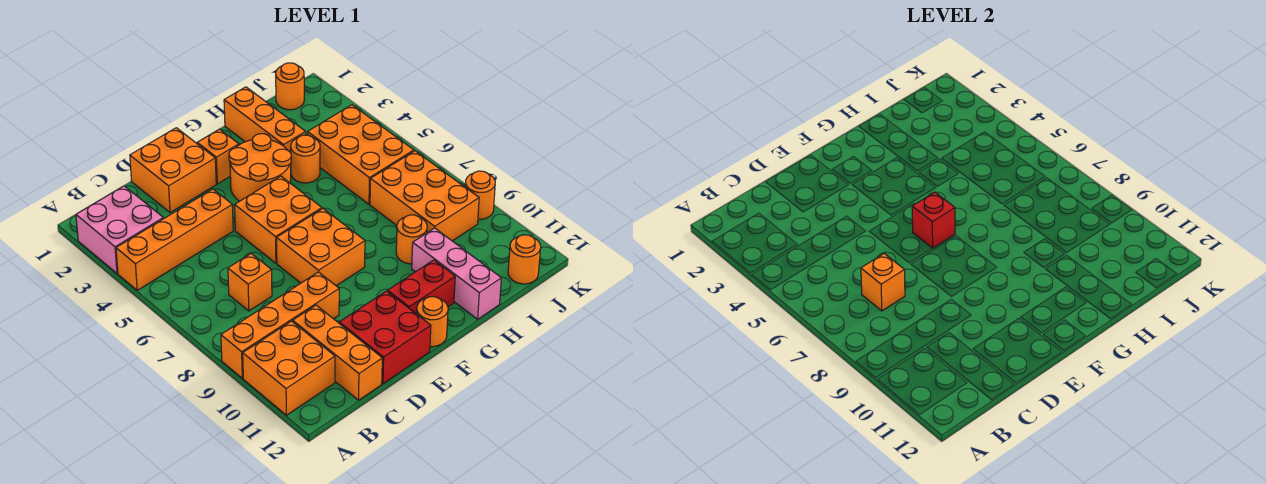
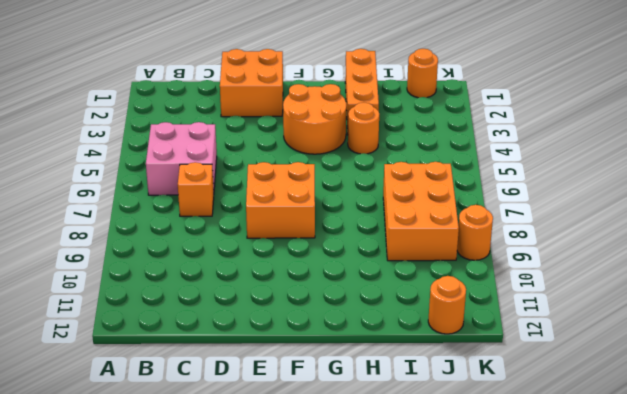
pink 2x2 brick [146,122,217,195] -> pink 2x2 brick moved to [76,186,163,273]
none -> orange 1x4 brick [116,189,233,290]
none -> orange 1x4 brick [221,272,339,378]
none -> orange 2x2 brick [243,321,335,415]

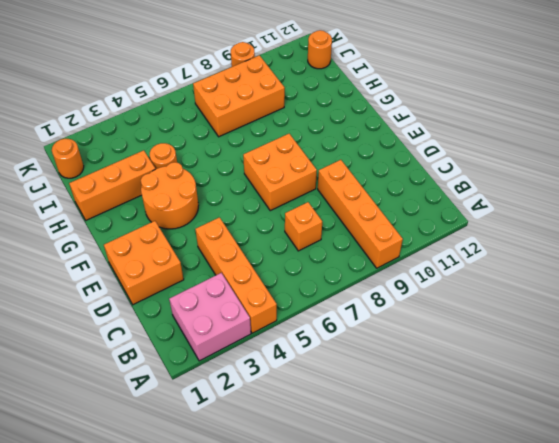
none -> orange 2x2 brick [243,321,335,415]
none -> orange 1x3 brick [293,305,382,400]
none -> red 2x2 brick [339,291,431,384]

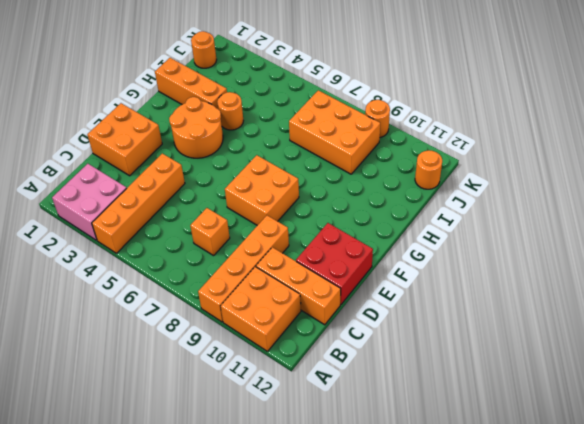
none -> orange 2x2 brick [235,176,322,263]
none -> orange 1x1 brick [197,129,239,184]
none -> red 1x2 brick [388,260,455,314]

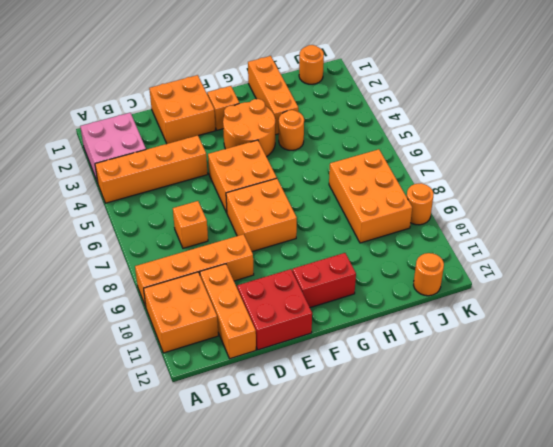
none -> orange 1x1 round brick [417,297,448,347]
none -> orange 1x1 round brick [396,215,427,264]
none -> pink 1x3 brick [412,228,501,319]

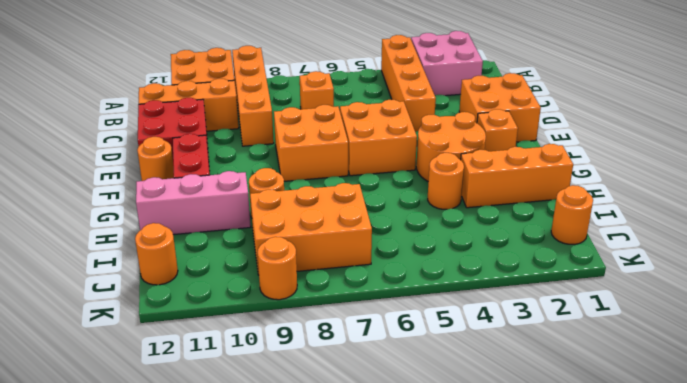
none -> orange 2x3 brick [308,105,414,204]
none -> orange 1x1 brick [861,254,905,311]
none -> red 1x1 brick [912,192,955,248]

